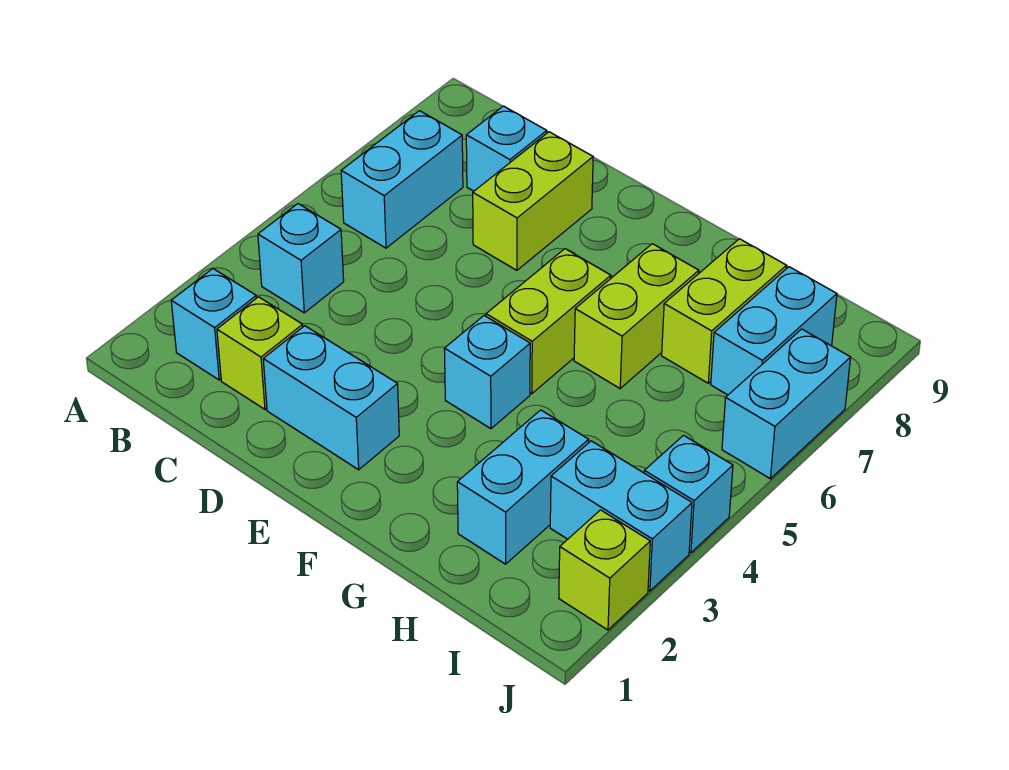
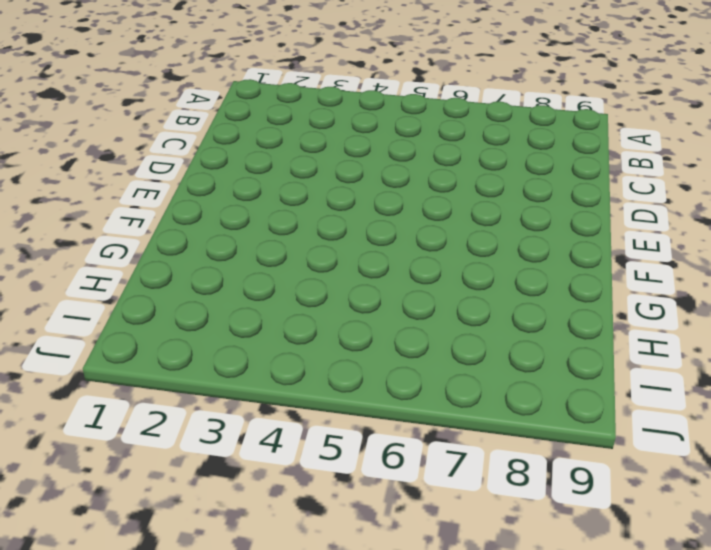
none -> cyan 1x1 brick [171,269,256,380]
none -> cyan 1x1 brick [258,204,344,313]
none -> cyan 1x2 brick [341,111,463,248]

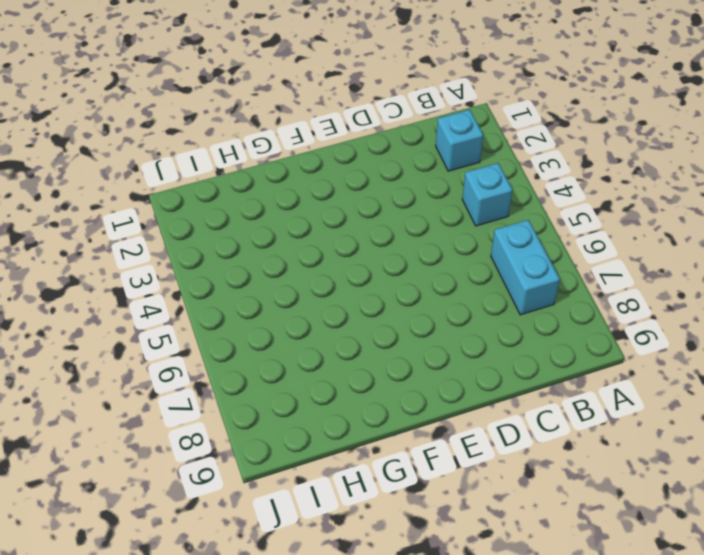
none -> lime 1x1 brick [217,297,303,409]
none -> cyan 1x1 brick [466,106,547,191]
none -> cyan 1x2 brick [263,326,399,470]

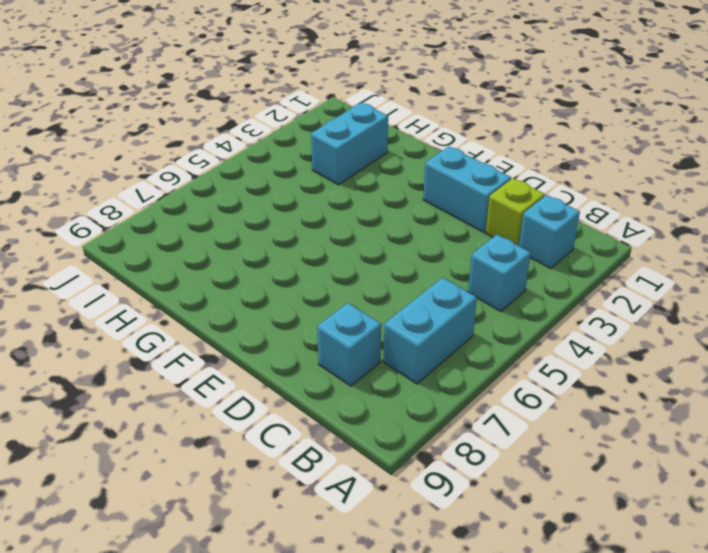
none -> lime 1x2 brick [473,132,593,270]
none -> cyan 1x1 brick [444,316,530,429]
none -> lime 1x2 brick [486,249,611,394]

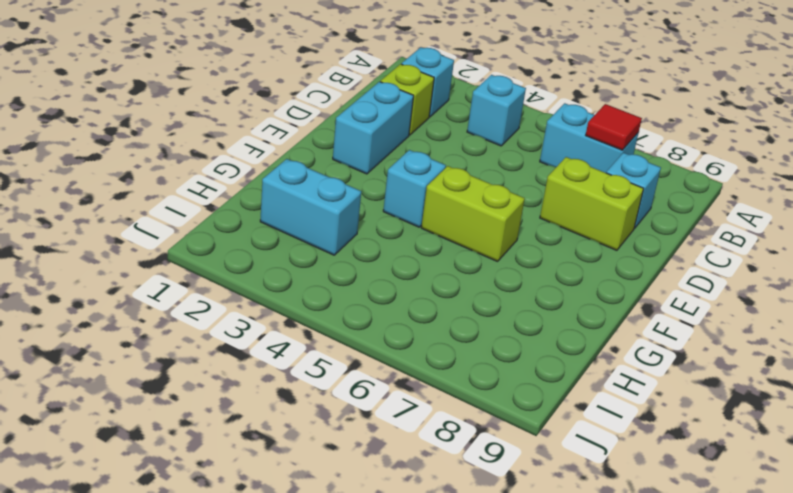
red 1x1 tile [586,104,642,150] -> none
none -> lime 1x2 brick [574,244,699,388]
none -> lime 1x2 brick [662,239,787,383]
none -> cyan 1x2 brick [550,441,692,591]

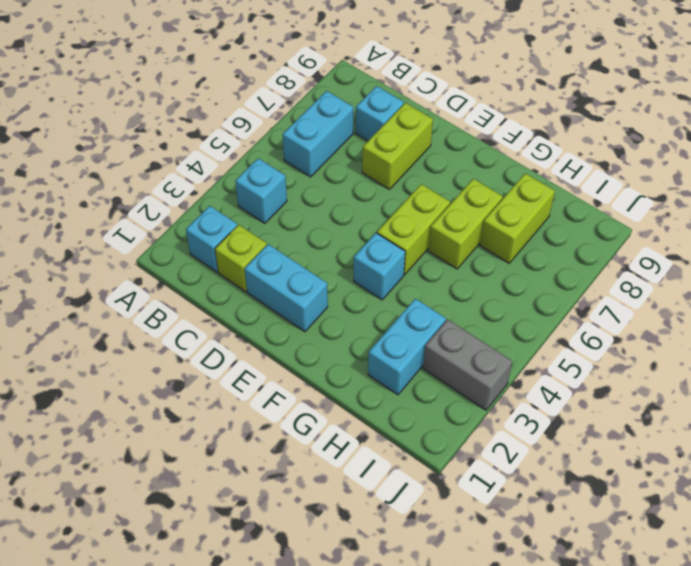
grey 1x2 brick [423,319,512,410] -> cyan 1x2 brick [550,441,692,591]
none -> cyan 1x2 brick [711,267,837,395]
none -> lime 1x1 brick [559,510,650,630]
none -> cyan 1x1 brick [644,435,733,553]

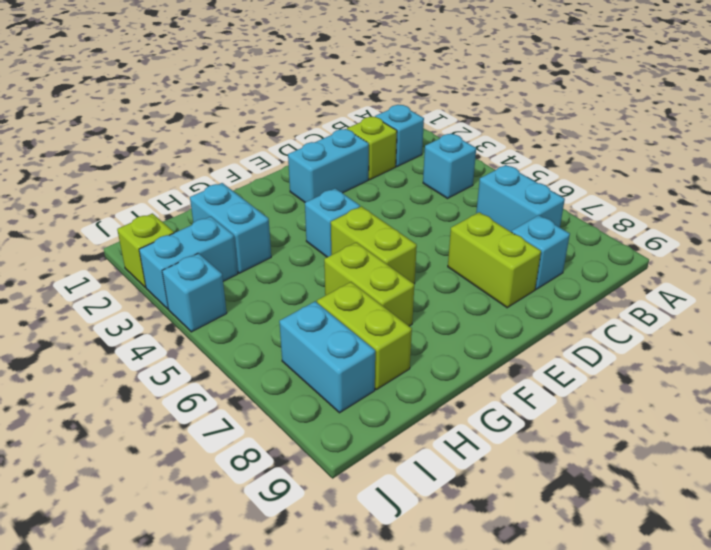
none -> cyan 1x2 brick [722,329,851,479]

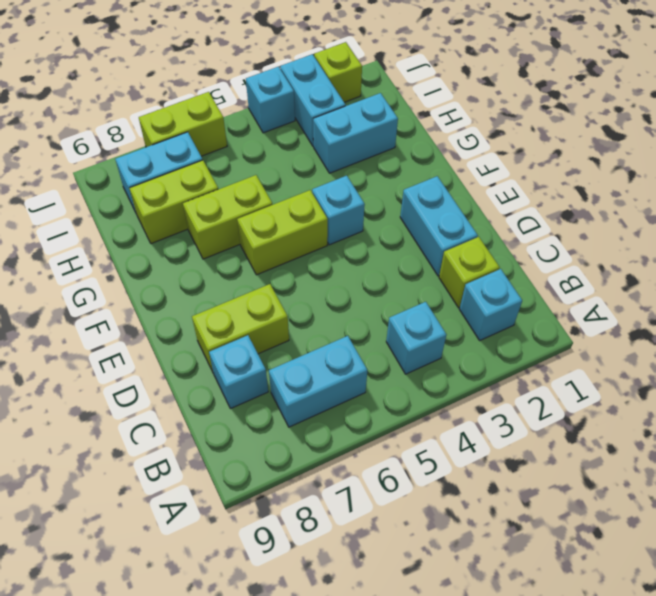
lime 1x2 brick [139,92,227,156] -> cyan 1x2 brick [722,329,851,479]

